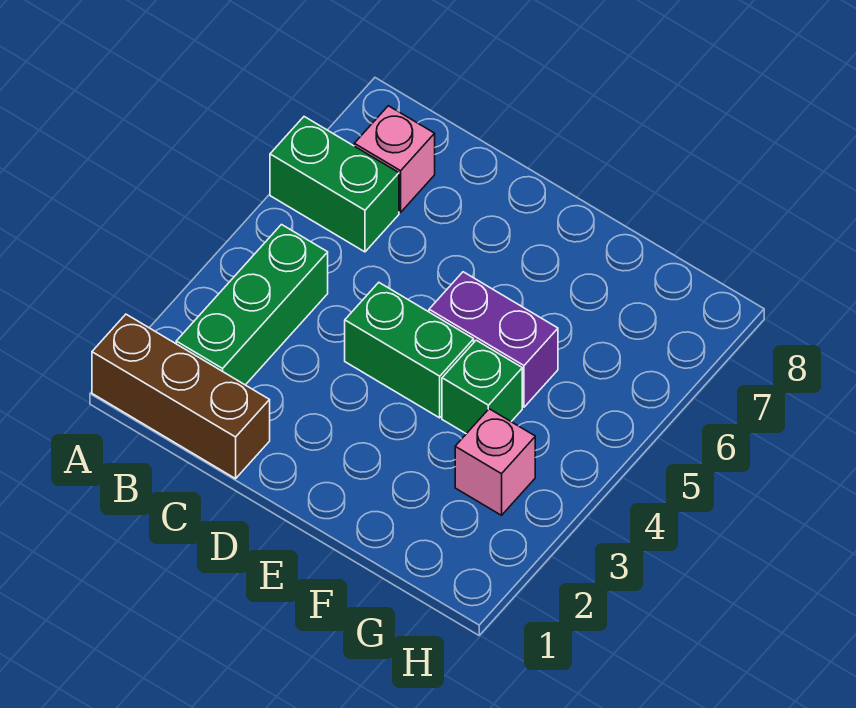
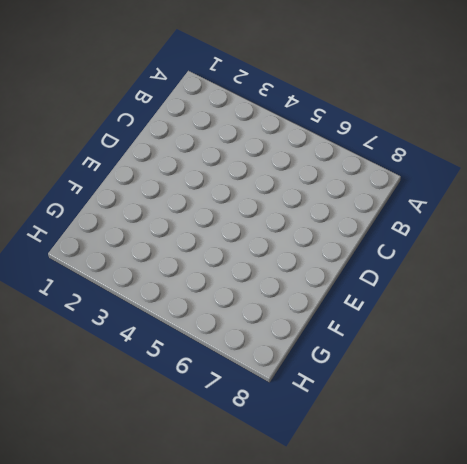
none -> brown 1x3 brick [92,314,270,479]
none -> green 1x2 brick [270,117,399,252]

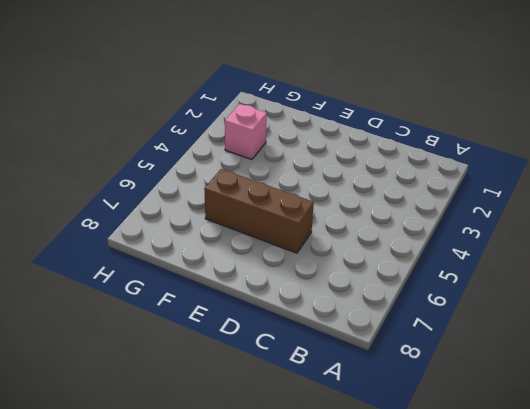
brown 1x3 brick [204,169,314,253] -> brown 1x3 brick moved to [92,314,270,479]
none -> green 1x2 brick [270,117,399,252]
none -> green 1x3 brick [176,225,328,385]

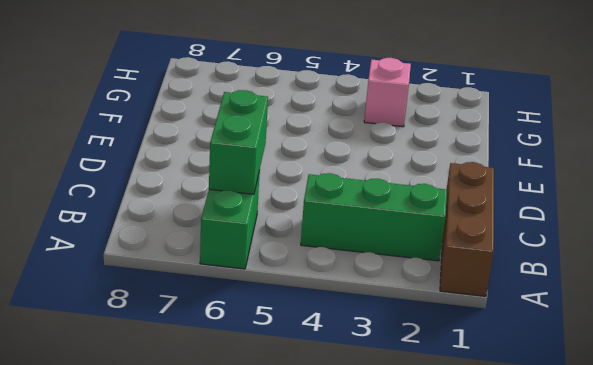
green 1x2 brick [209,90,268,194] -> green 1x2 brick moved to [345,283,474,418]
none -> pink 1x1 brick [354,106,435,212]
none -> purple 1x2 brick [429,272,558,407]

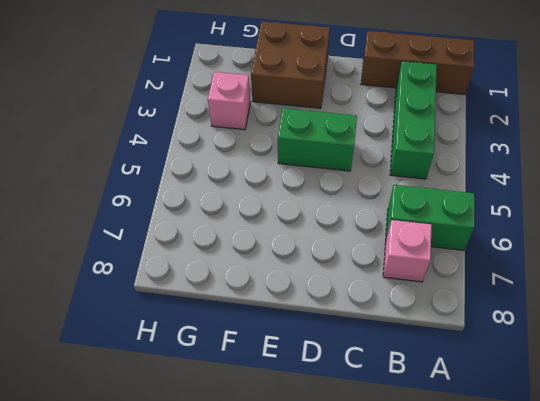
brown 2x2 brick [251,21,330,108] -> none
none -> purple 1x2 brick [429,272,558,407]
none -> green 1x1 brick [442,340,522,434]

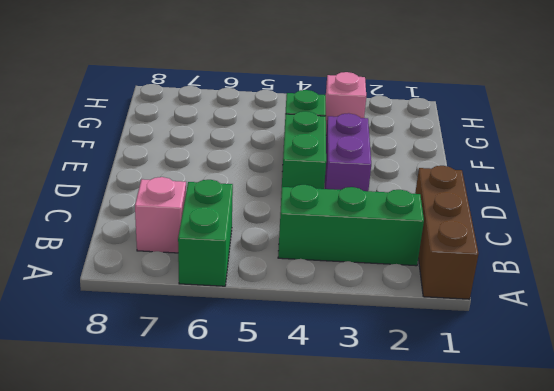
purple 1x2 brick [325,113,371,191] -> purple 1x2 brick moved to [429,272,558,407]

